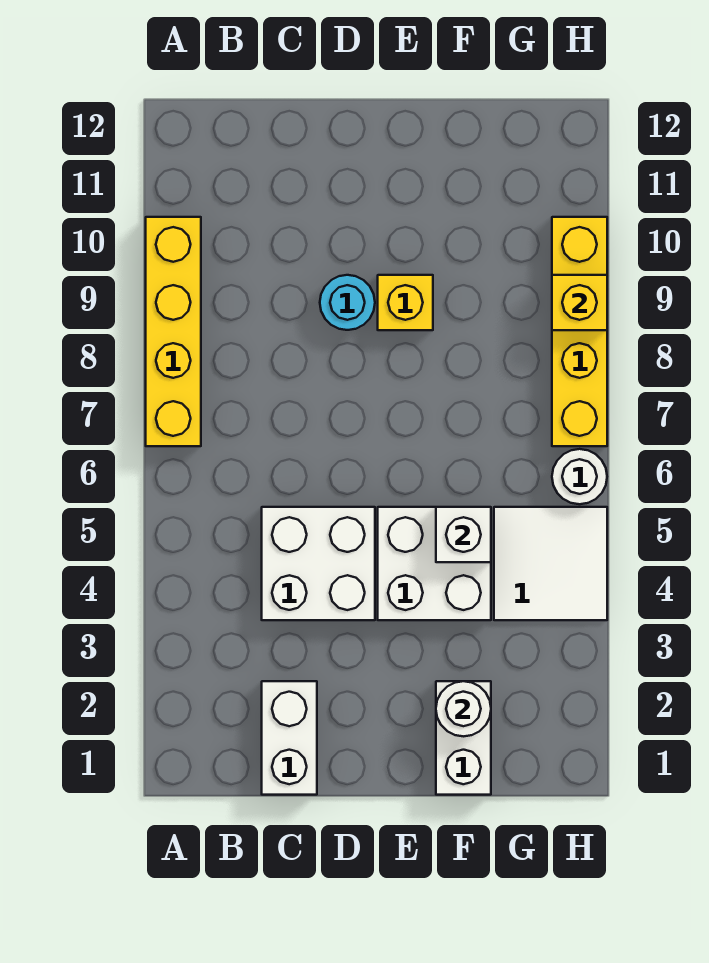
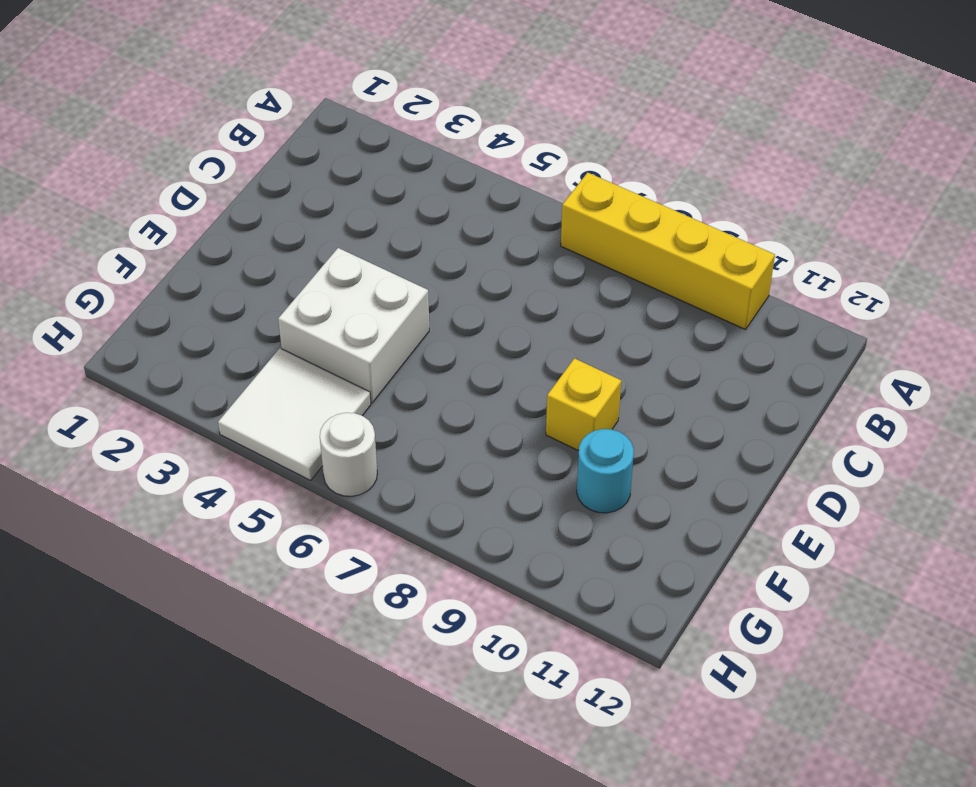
cyan 1x1 round brick [577,429,634,513] -> cyan 1x1 round brick moved to [320,275,375,330]
none -> white 1x2 brick [262,681,317,795]
none -> white 2x2 brick [262,507,375,620]
none -> white 1x2 brick [436,681,491,795]

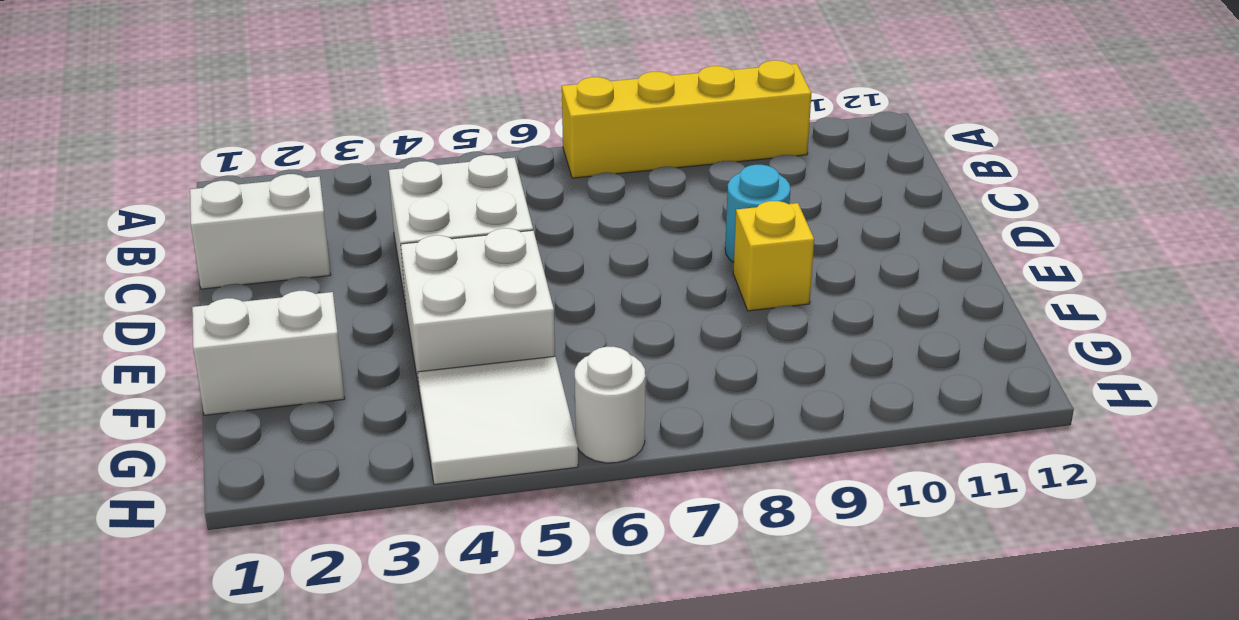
none -> yellow 1x4 brick [552,217,607,446]
none -> white 1x1 round brick [436,681,491,736]
none -> white 1x1 brick [436,507,491,562]

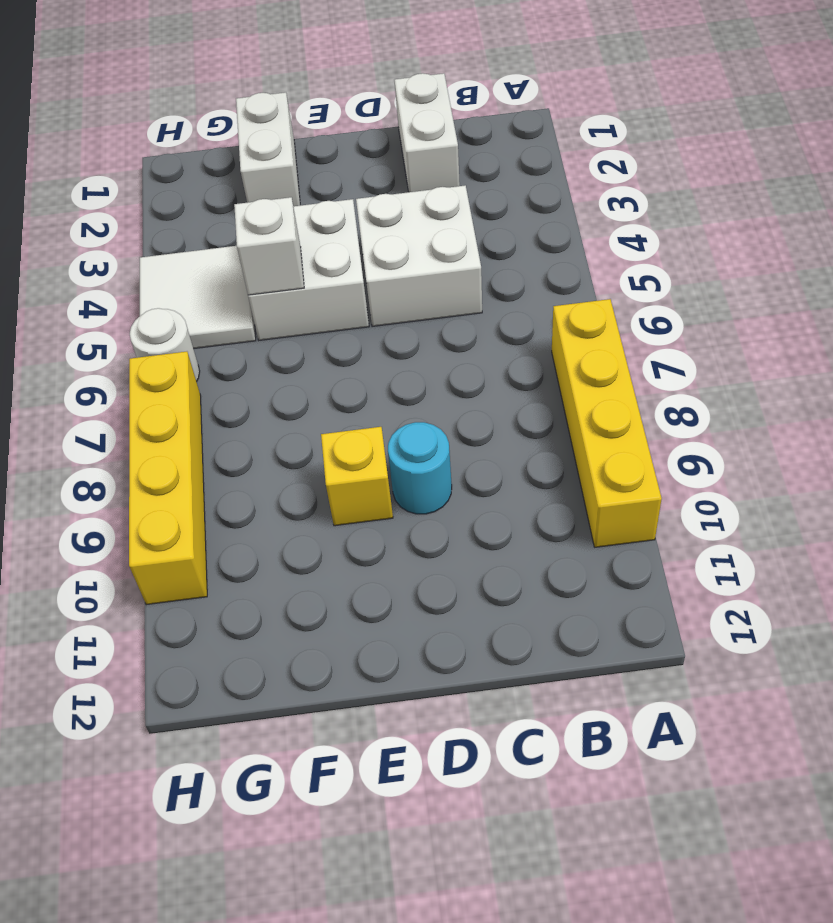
none -> white 1x1 round brick [436,681,491,736]
none -> yellow 1x1 brick [552,275,607,330]

